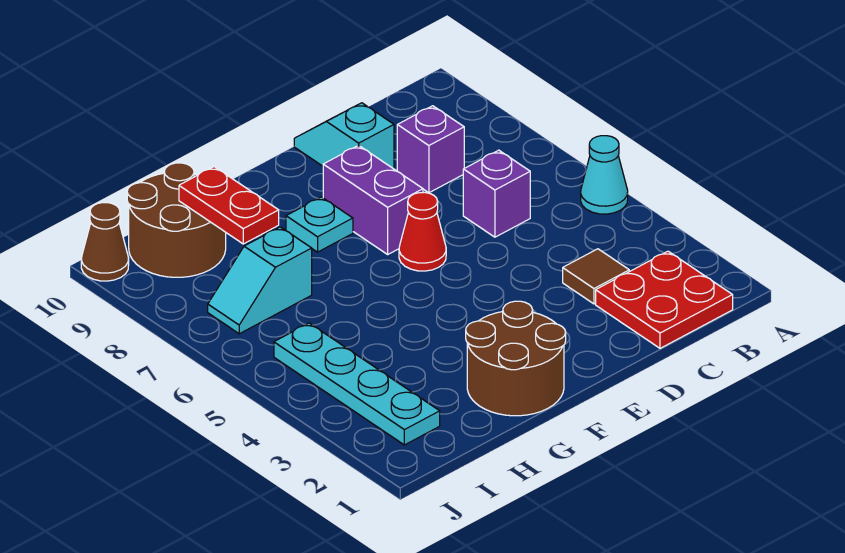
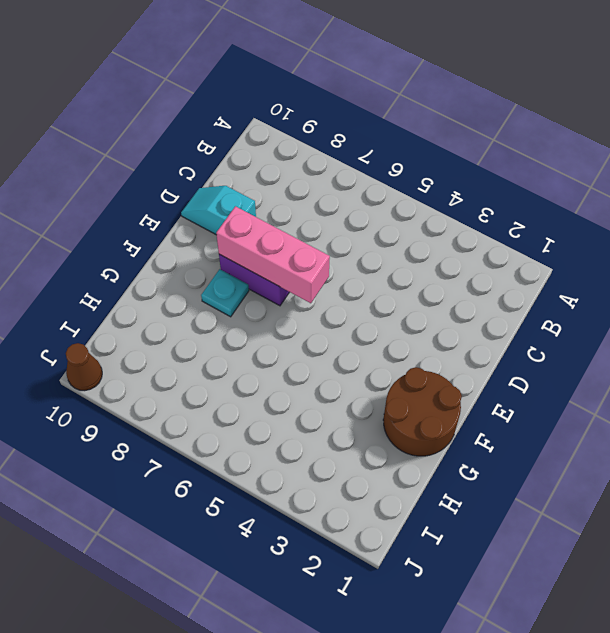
pink 1x3 brick [216,206,330,303] -> none
none -> cyan 1x1 cone [581,136,628,214]
none -> red 2x2 plate [596,251,733,348]
none -> brown 1x1 tile [563,249,629,304]

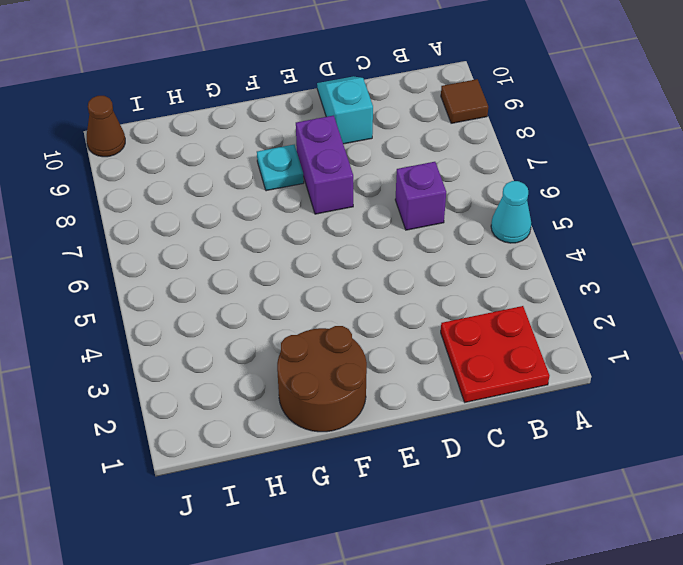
brown 1x1 tile [441,79,488,123] -> brown 1x1 tile moved to [563,249,629,304]
none -> purple 1x1 brick [397,106,464,193]
none -> red 1x1 cone [399,192,446,271]
none -> cyan 1x2 slope [208,227,312,334]

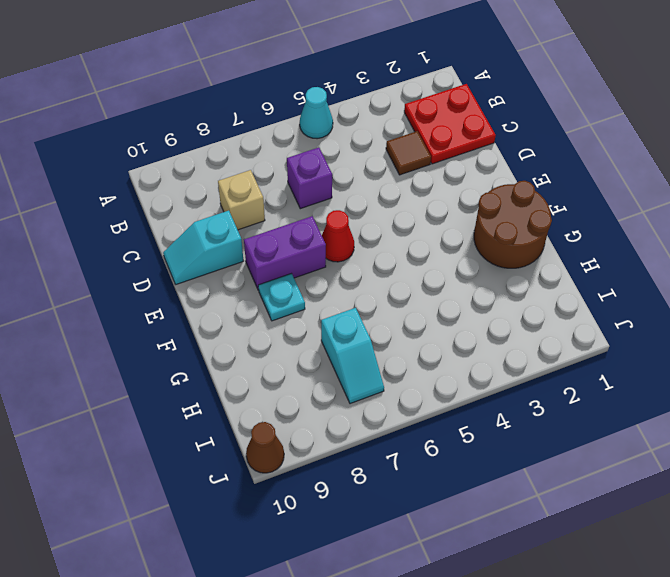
tan 1x1 brick [218,170,265,230] -> purple 1x1 brick [397,106,464,193]
none -> brown 2x2 round brick [127,163,226,277]
none -> cyan 1x4 plate [274,323,440,445]
none -> red 1x2 plate [179,167,279,244]

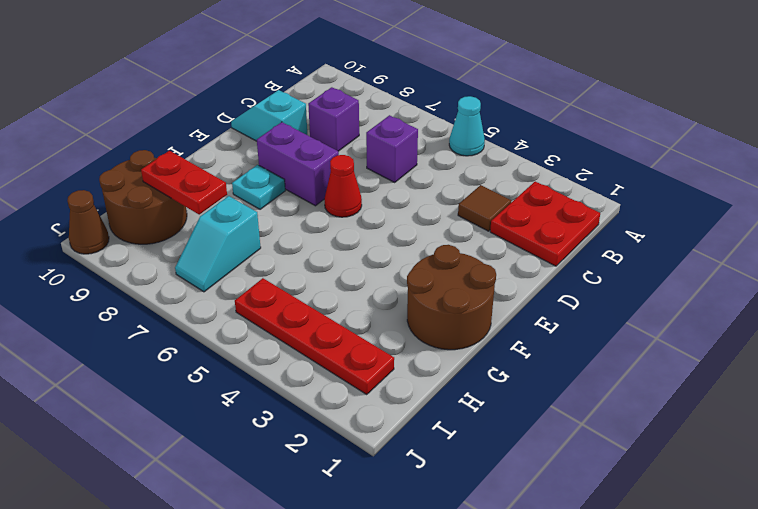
red 1x4 plate [235,278,394,394] -> cyan 1x4 plate [274,323,440,445]

